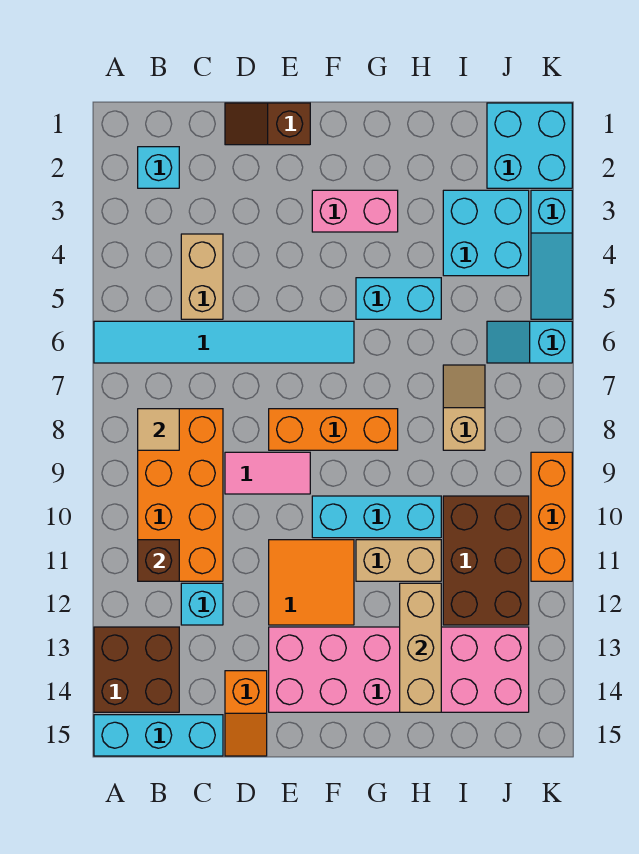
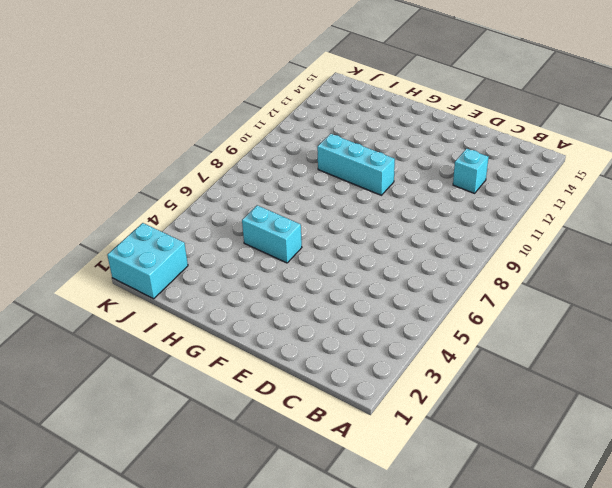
none -> cyan 1x6 tile [94,321,354,363]
none -> brown 2x2 brick [94,627,179,712]
none -> cyan 1x3 brick [94,715,223,756]

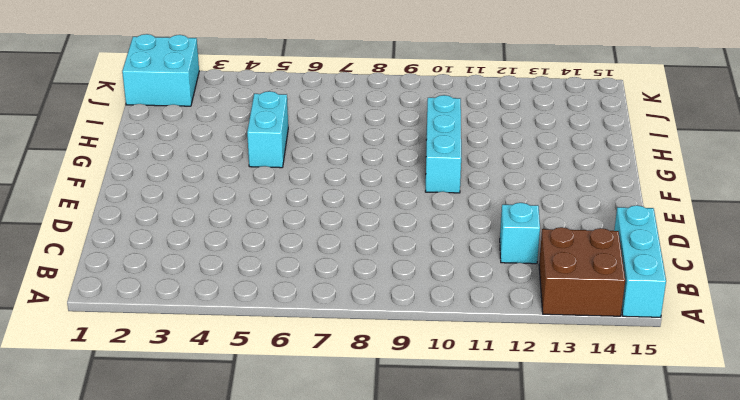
none -> cyan 1x6 tile [94,321,354,363]
none -> cyan 1x1 brick [138,147,179,188]
none -> orange 2x4 brick [138,409,223,581]

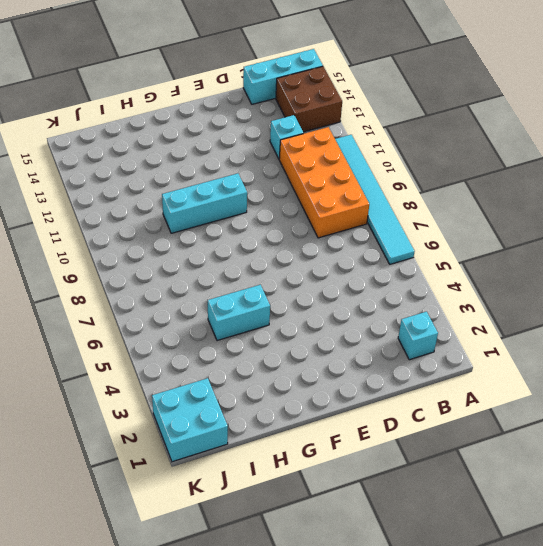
cyan 1x6 tile [335,135,415,264] -> cyan 1x6 tile turned to [94,321,354,363]
none -> tan 1x2 brick [181,234,223,319]
none -> brown 1x2 slope [225,103,310,145]
none -> pink 1x2 tile [225,452,310,494]

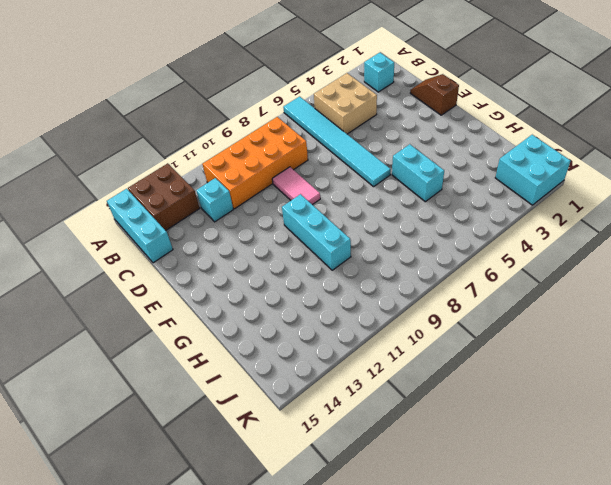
tan 2x2 brick [314,73,377,134] -> tan 1x2 brick [181,234,223,319]
none -> orange 1x2 slope [225,671,267,756]
none -> orange 1x3 brick [269,409,398,450]
none -> orange 2x2 tile [269,540,354,625]

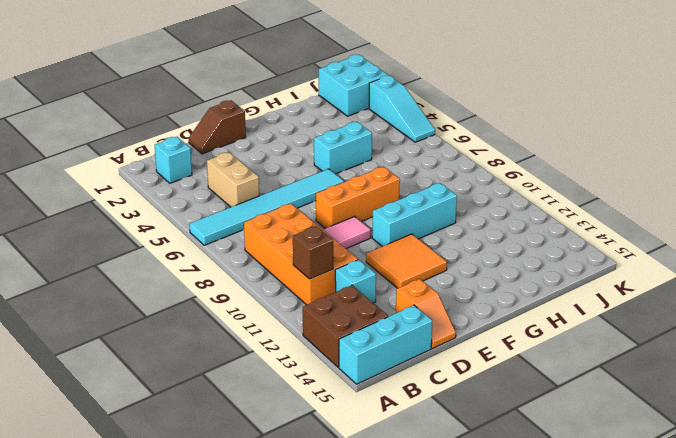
none -> pink 2x6 brick [269,627,529,712]
none -> pink 1x2 brick [312,190,398,232]
none -> tan 1x2 brick [356,540,441,581]

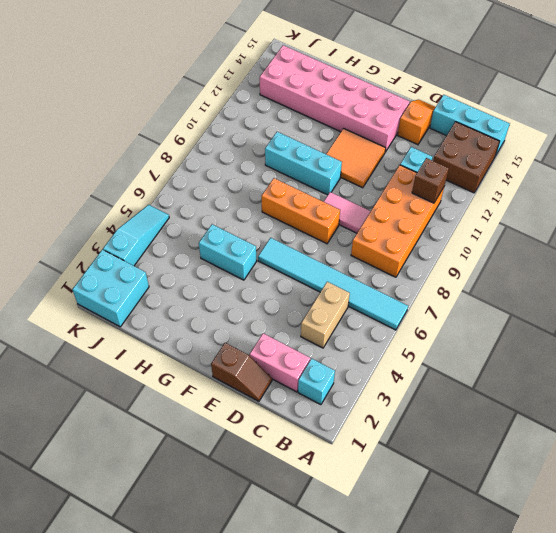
pink 1x2 brick [250,333,310,392] -> pink 1x2 brick moved to [312,190,398,232]
none -> tan 1x2 brick [356,540,441,581]
none -> cyan 2x2 brick [443,190,529,276]
none -> tan 1x2 slope [443,365,485,450]

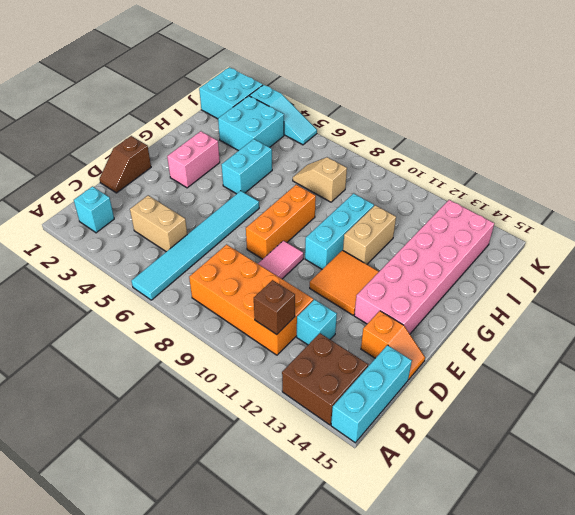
none -> brown 2x3 brick [443,496,529,625]
none -> cyan 1x2 slope [487,321,572,363]
none -> orange 1x3 brick [531,452,572,581]

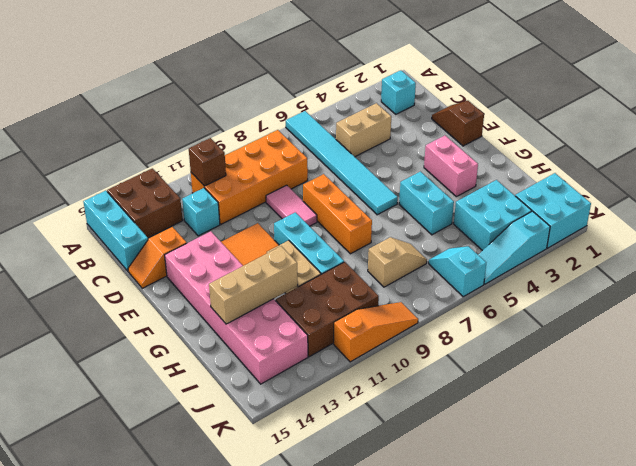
orange 1x3 slope [334,302,418,362] -> orange 1x3 brick [531,452,572,581]
none -> tan 1x1 tile [138,409,179,450]

